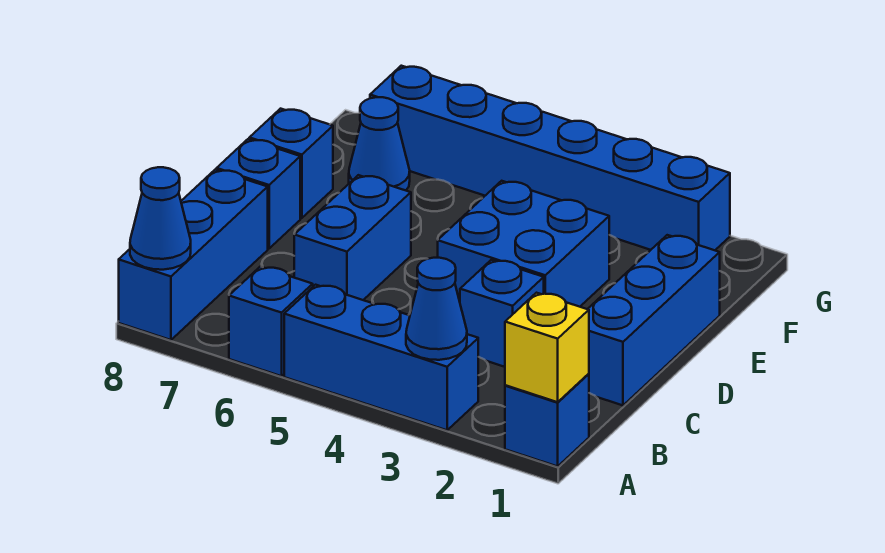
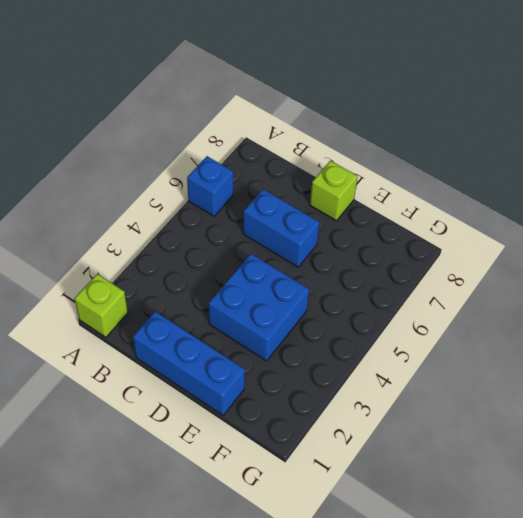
lime 1x1 brick [75,274,128,337] -> blue 1x1 brick [505,374,589,466]
lime 1x1 brick [310,161,358,221] -> blue 1x1 brick [217,139,300,248]
none -> blue 1x3 brick [284,285,478,430]
none -> blue 1x3 brick [119,170,268,340]
none -> blue 1x1 brick [460,260,544,367]

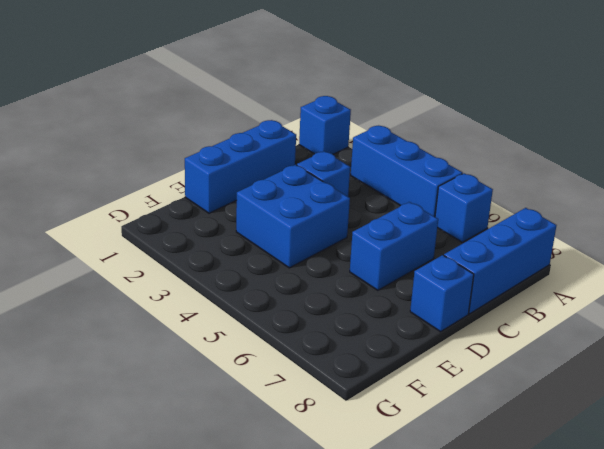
none -> blue 1x1 brick [249,109,333,218]
none -> blue 1x1 cone [349,97,410,190]
none -> blue 1x6 brick [370,66,730,250]

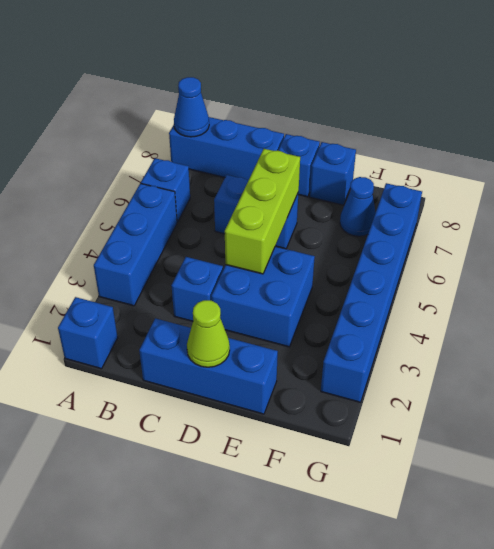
lime 1x1 cone [187,300,230,367] -> none
lime 1x3 brick [225,149,300,274] -> none
none -> yellow 1x1 brick [505,293,589,402]
none -> blue 1x1 cone [406,258,467,360]

